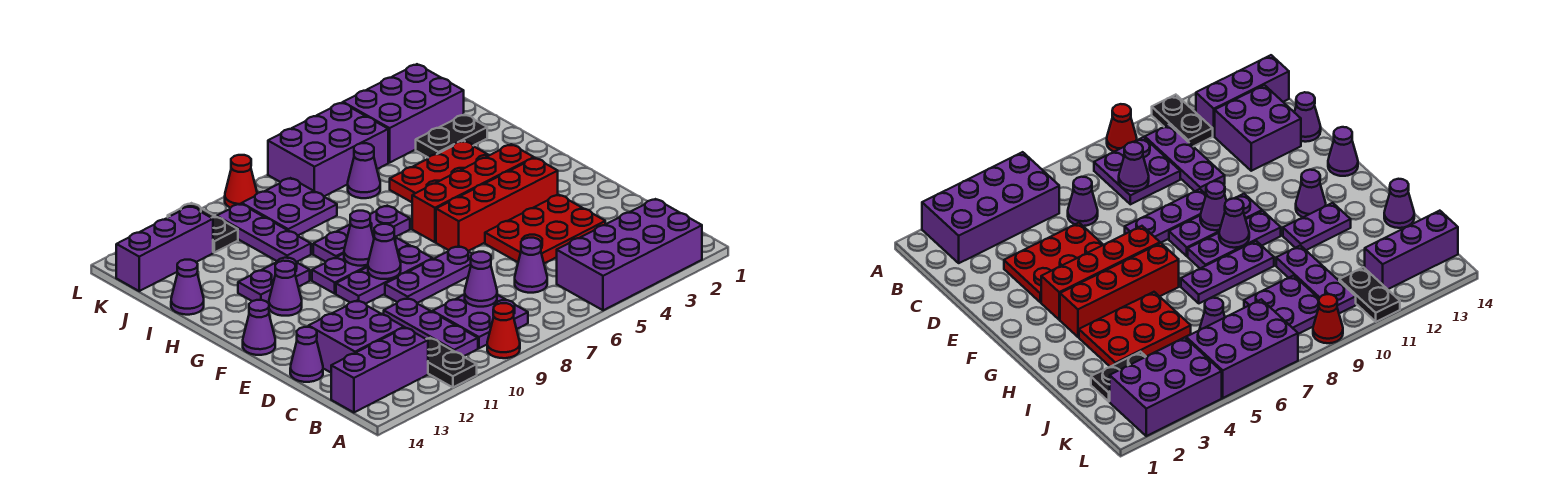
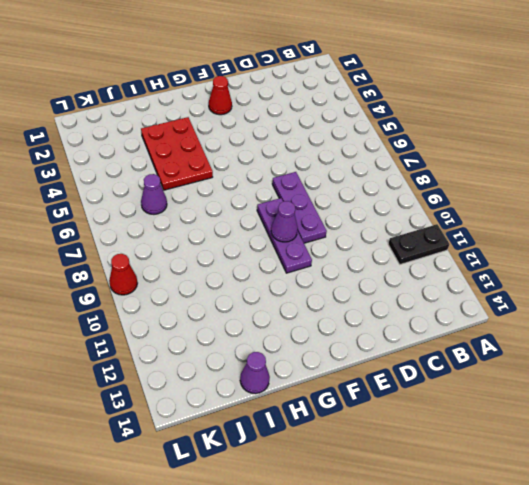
red 1x1 cone [209,76,232,115] -> red 1x1 cone moved to [487,303,520,358]
none -> purple 2x4 brick [557,199,702,310]
none -> purple 2x2 plate [433,294,528,348]
none -> purple 1x3 plate [384,298,478,356]
none -> purple 1x3 brick [331,328,428,412]

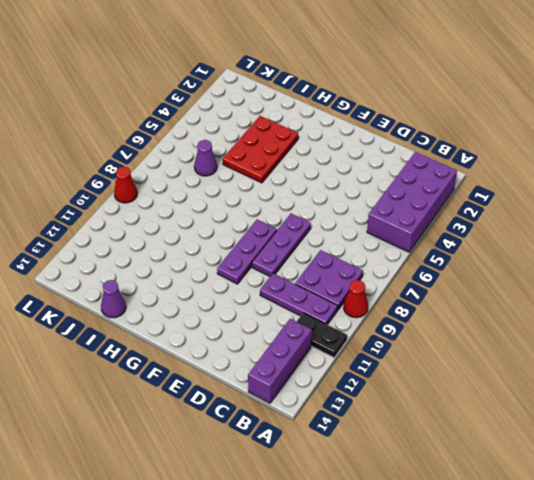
none -> purple 1x1 cone [515,238,547,293]
none -> purple 2x2 brick [309,300,404,372]
none -> red 2x3 plate [485,195,605,263]
none -> purple 1x1 cone [290,327,323,382]

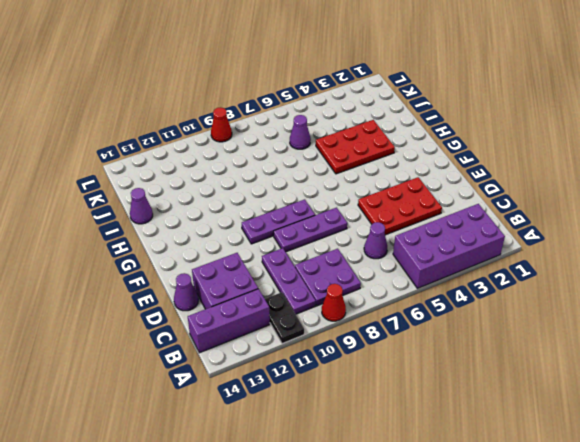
none -> red 1x4 brick [436,158,558,251]
none -> purple 1x1 cone [243,300,275,355]
none -> red 1x4 brick [412,144,534,242]
none -> purple 1x3 plate [312,236,409,294]

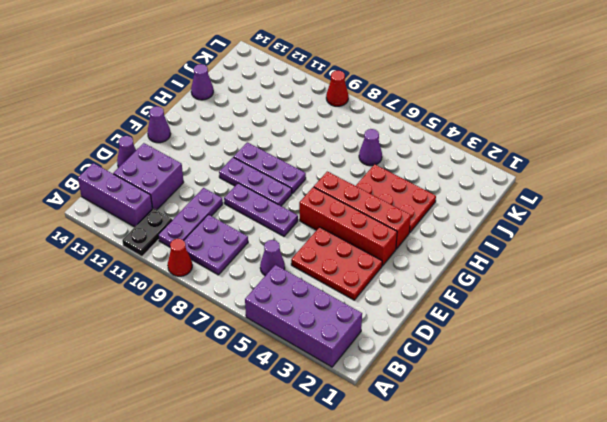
none -> purple 1x1 cone [269,261,302,316]
none -> purple 1x3 plate [313,206,410,262]
none -> purple 1x2 plate [238,257,310,303]
none -> purple 1x3 plate [217,204,311,262]

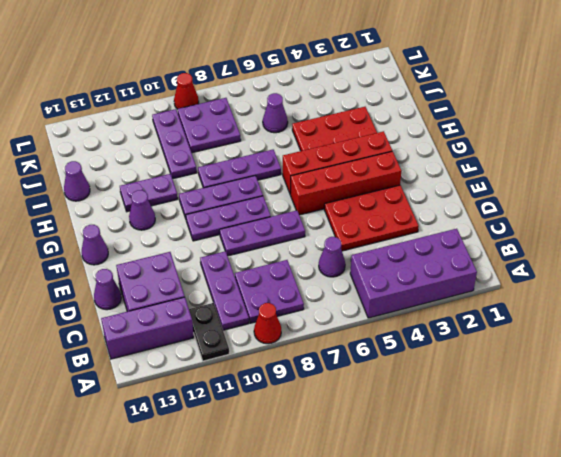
none -> black 1x2 plate [416,114,487,158]
none -> purple 2x3 brick [343,64,464,163]
none -> purple 2x3 brick [268,103,388,196]
none -> black 1x2 plate [168,203,238,253]

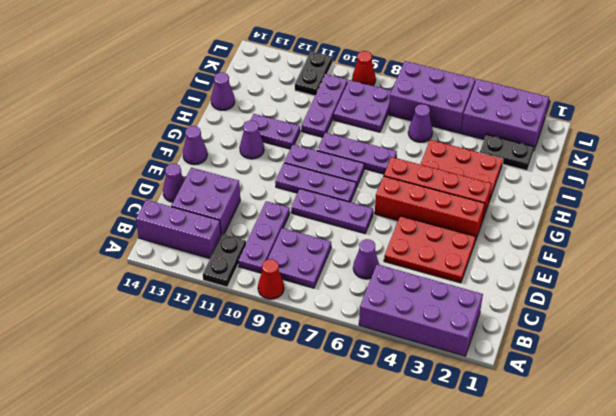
none -> purple 1x3 brick [116,206,213,291]
none -> purple 1x1 cone [465,252,497,307]
none -> purple 1x1 cone [368,224,401,279]
none -> purple 1x1 cone [344,211,374,266]

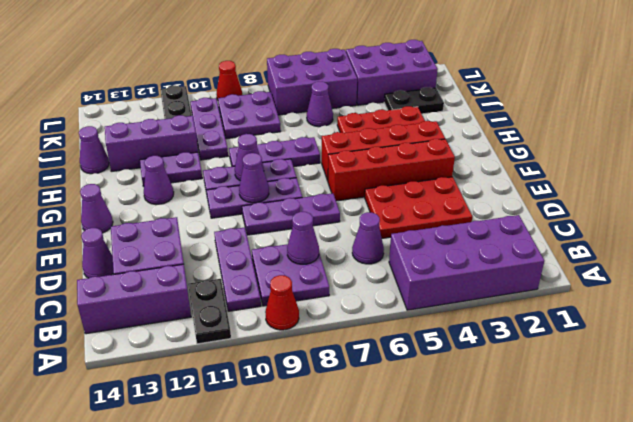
purple 1x3 brick [105,115,198,171] -> purple 1x3 brick moved to [116,206,213,291]

